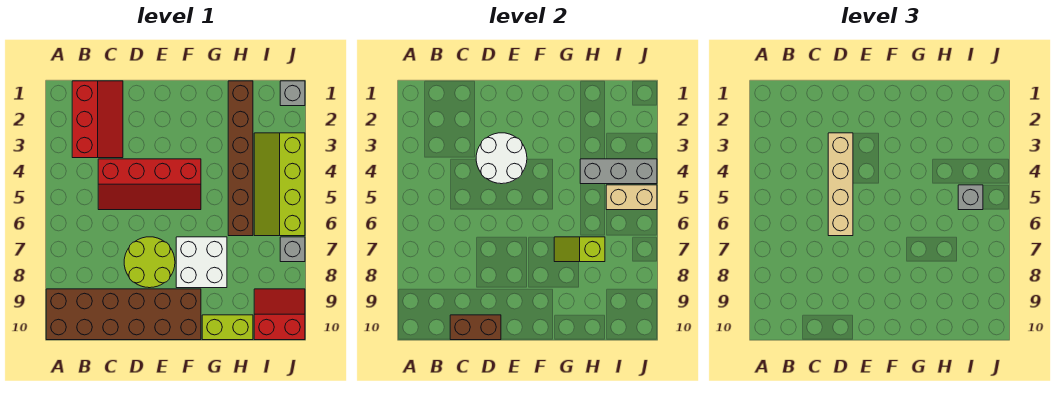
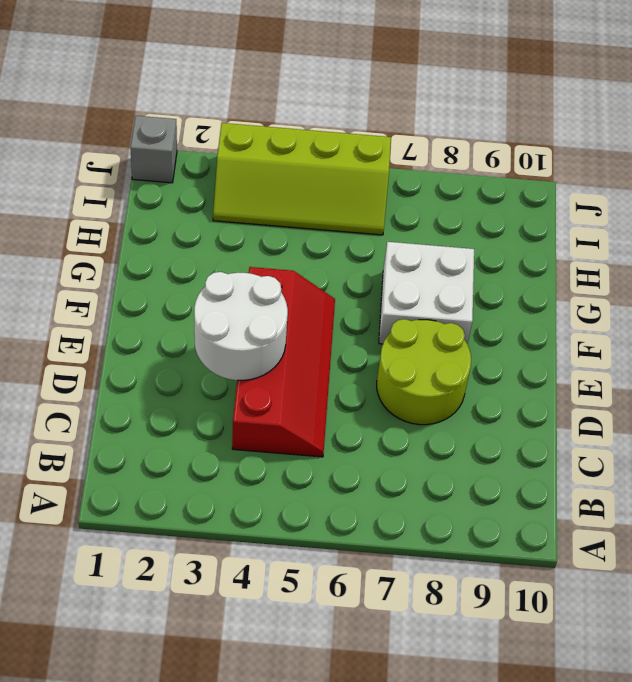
none -> brown 2x6 brick [46,289,201,340]
none -> red 2x3 slope [72,81,123,158]
none -> lime 1x2 brick [202,315,253,340]

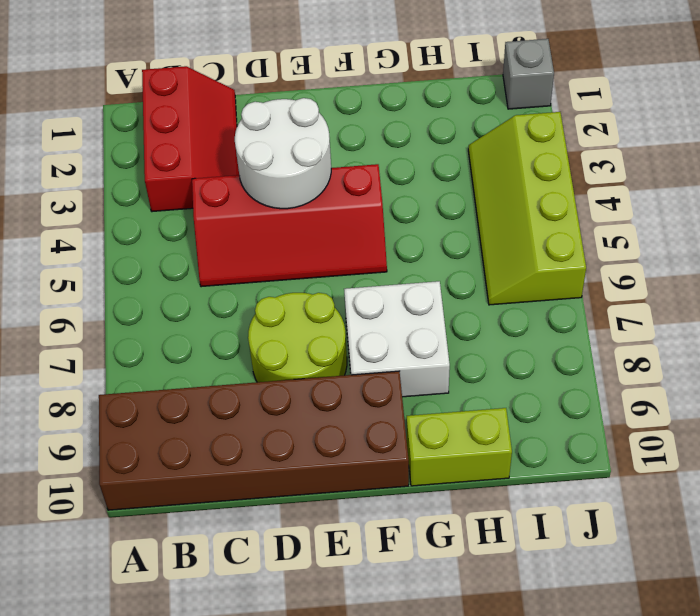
none -> brown 1x6 brick [228,81,253,236]
none -> red 2x2 slope [254,289,305,340]
none -> grey 1x1 brick [280,237,305,262]

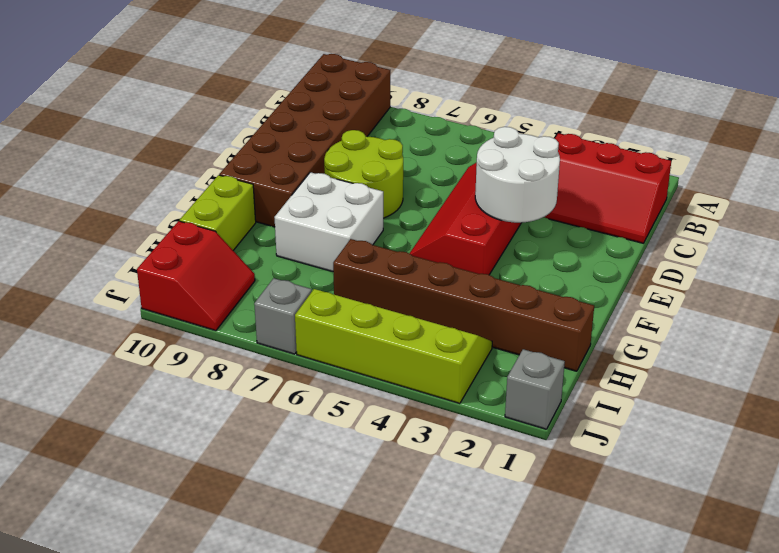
none -> brown 1x2 brick [450,315,501,340]
none -> lime 1x2 slope [554,237,605,262]
none -> grey 1x3 brick [580,159,657,184]

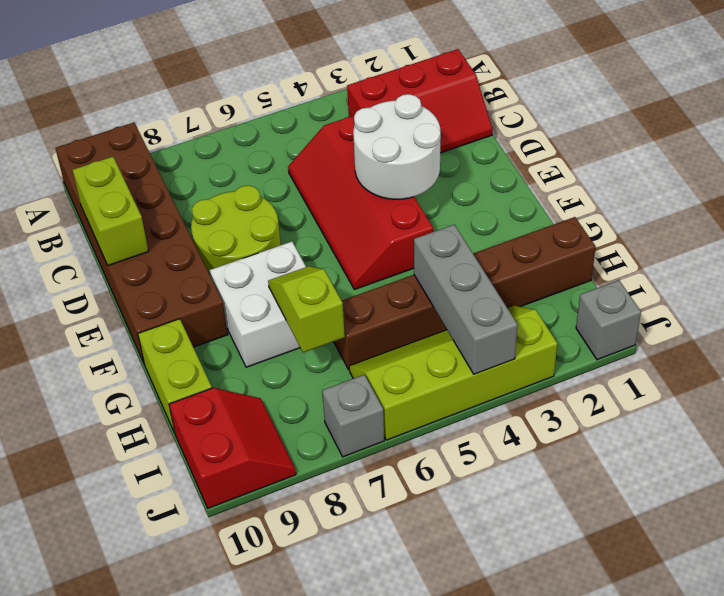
lime 1x2 brick [72,157,149,265] -> brown 1x2 brick [450,315,501,340]
none -> tan 1x2 brick [606,185,657,210]
none -> tan 1x4 brick [828,133,853,236]
none -> grey 1x1 brick [958,185,983,210]

